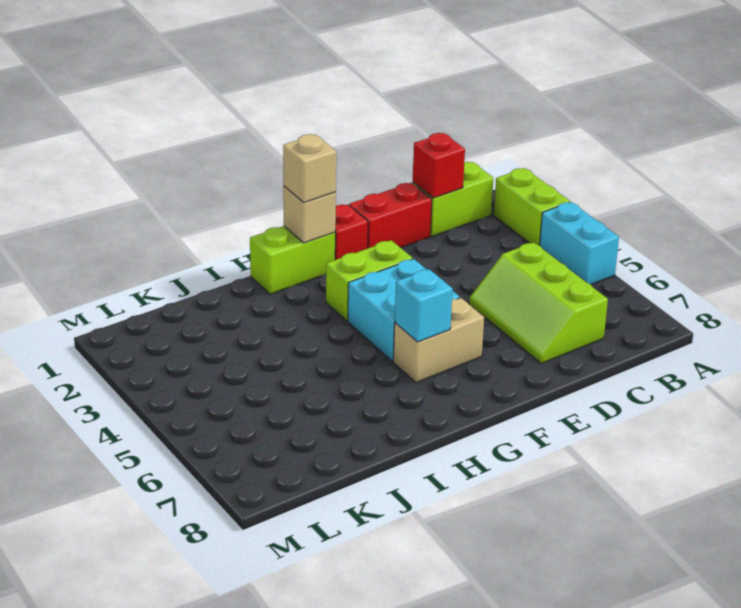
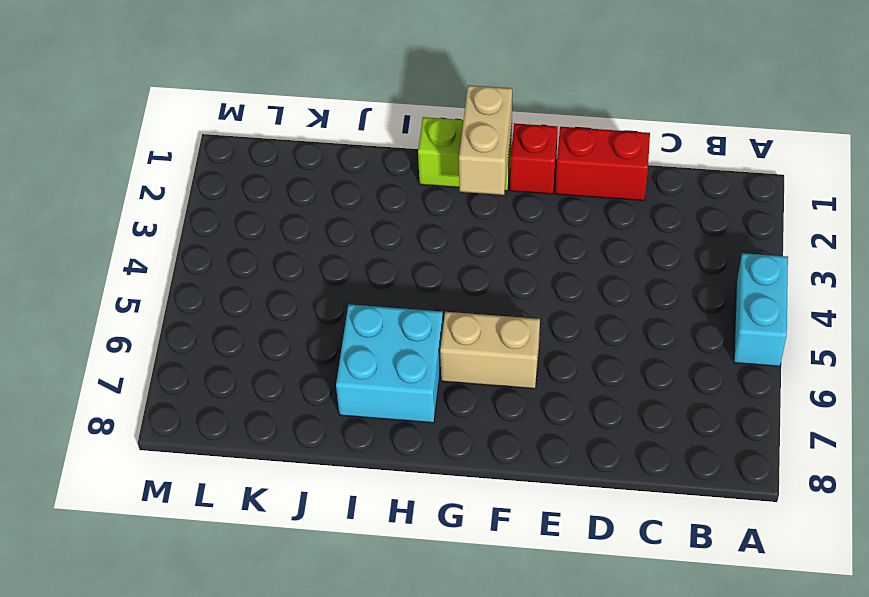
tan 1x2 brick [459,85,512,195] -> tan 1x1 brick [283,186,336,243]
cyan 2x2 brick [336,304,443,423] -> cyan 2x2 brick moved to [348,259,460,361]
none -> lime 1x2 brick [494,168,570,246]
none -> lime 1x2 brick [412,162,493,236]
none -> lime 2x3 slope [469,242,608,364]

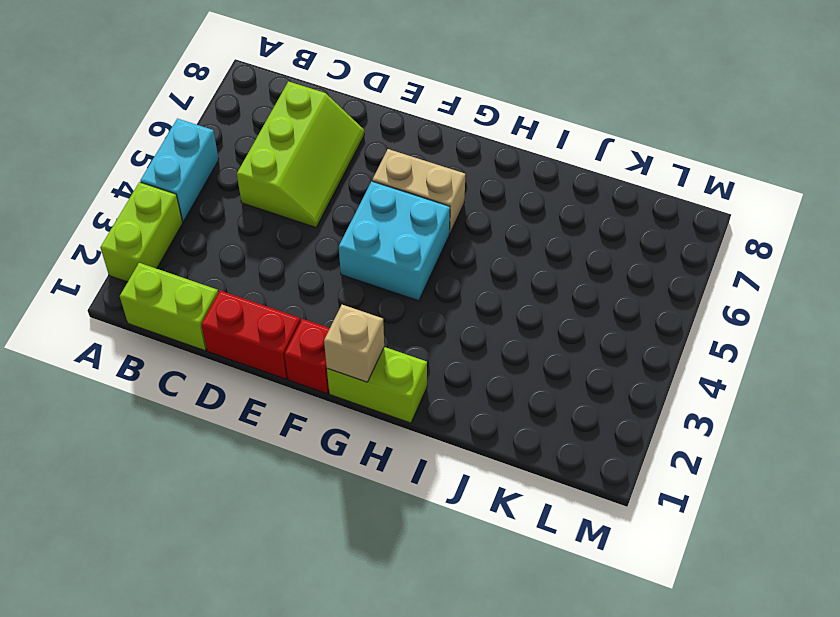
none -> lime 1x2 brick [326,240,413,321]
none -> red 1x1 brick [413,133,465,198]
none -> cyan 1x1 brick [395,269,453,342]

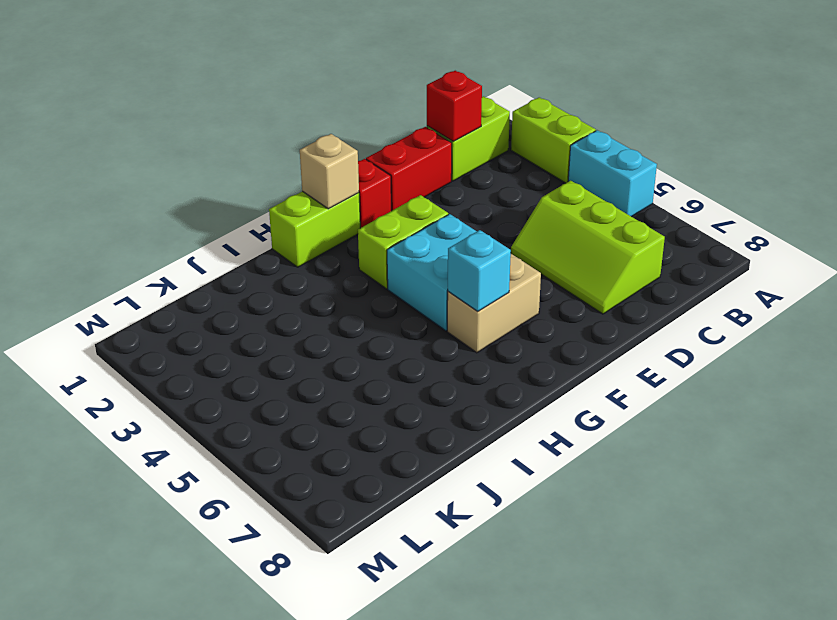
none -> tan 1x1 brick [283,134,336,202]

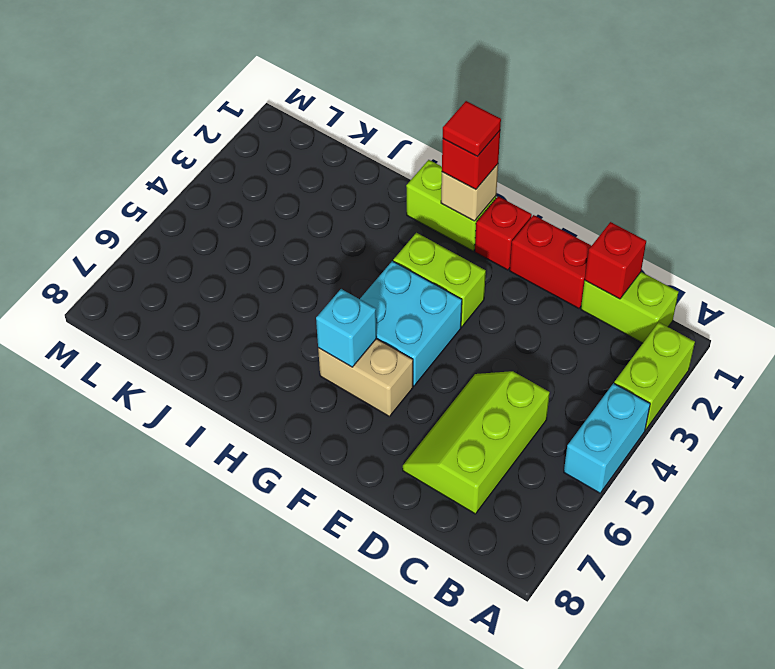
red 1x1 brick [442,131,500,189] -> tan 1x1 brick [283,134,336,202]
red 1x1 tile [443,101,501,157] -> none

